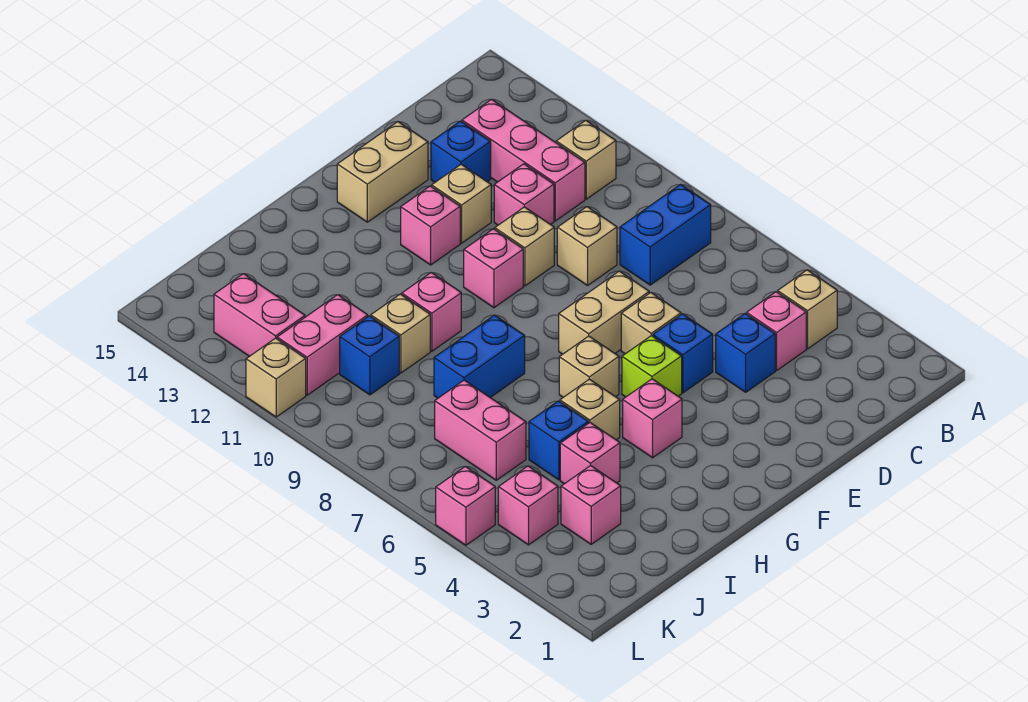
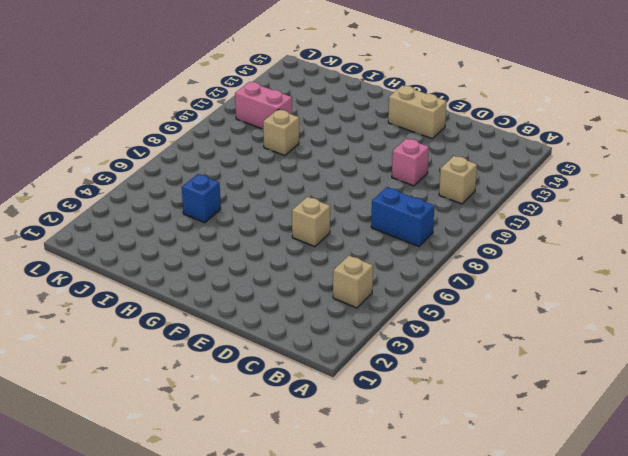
none -> pink 1x1 brick [747,292,806,370]
none -> pink 1x3 brick [462,99,585,221]
none -> blue 1x1 brick [716,314,775,392]
none -> tan 1x1 brick [557,207,617,285]

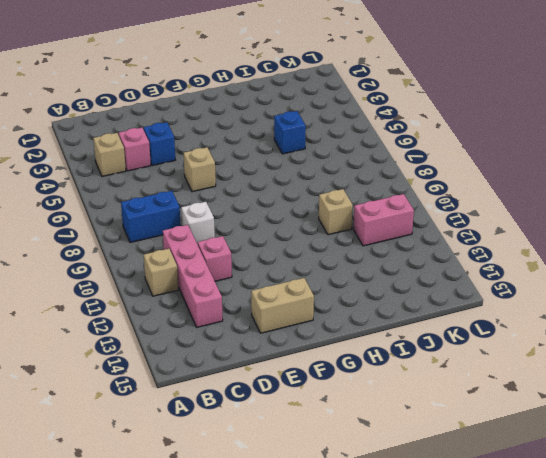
pink 1x4 brick [163,225,223,327] -> pink 1x3 brick [462,99,585,221]
white 1x1 brick [181,202,215,244] -> tan 1x1 brick [557,207,617,285]
none -> blue 1x1 brick [431,121,491,182]
none -> blue 1x1 brick [653,314,713,393]
none -> tan 1x2 brick [559,271,649,354]
none -> tan 1x1 brick [495,207,554,286]

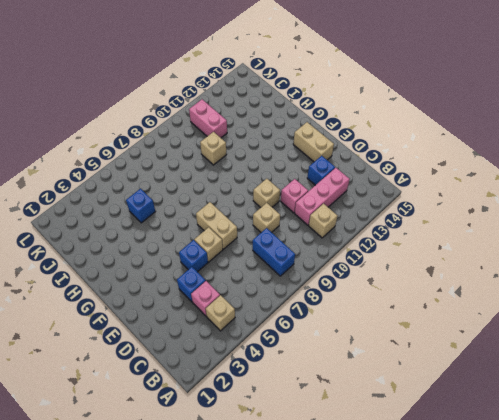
none -> tan 1x1 brick [432,164,491,243]
none -> lime 1x1 brick [622,336,682,397]
none -> pink 1x1 brick [464,229,523,308]
none -> pink 1x1 brick [401,186,460,265]

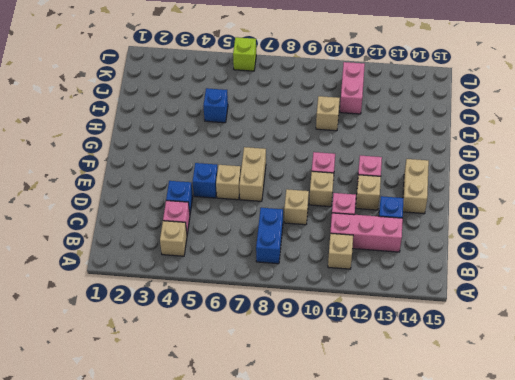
lime 1x1 brick [233,37,256,71] -> lime 1x1 brick moved to [622,336,682,397]
none -> pink 1x1 brick [623,379,682,458]
none -> tan 1x1 brick [559,336,619,397]
none -> tan 1x1 brick [560,379,620,440]
none -> blue 1x2 brick [434,315,525,398]

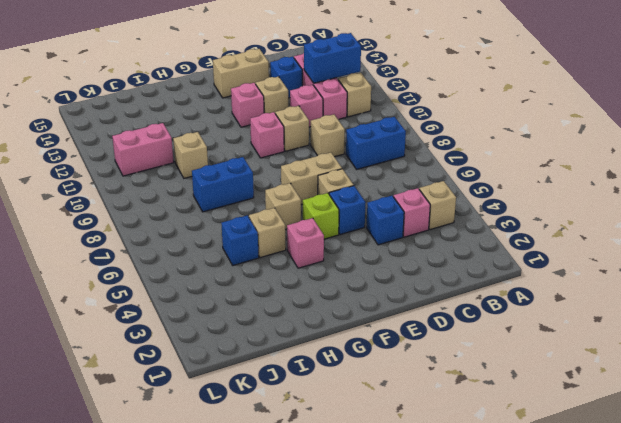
blue 1x2 brick [304,33,361,83] -> none
none -> pink 1x1 brick [402,272,461,351]
none -> pink 1x1 brick [560,423,620,484]
none -> pink 1x1 brick [561,466,621,544]
none -> pink 1x2 brick [435,380,526,480]

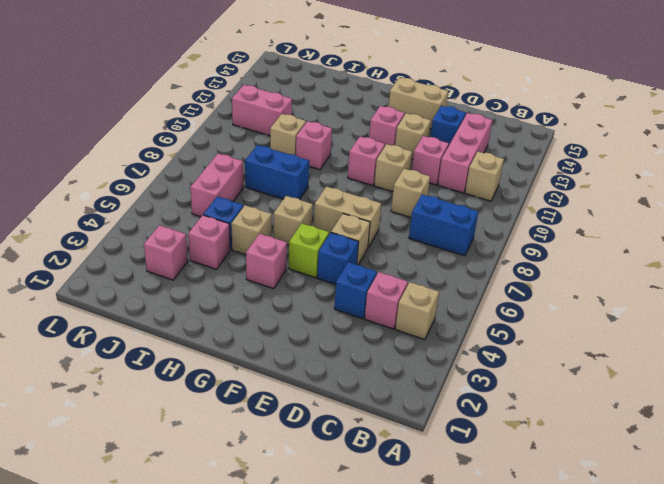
none -> blue 1x1 brick [340,316,399,395]
none -> pink 1x1 brick [498,466,558,545]
none -> pink 1x2 brick [214,274,305,356]
none -> pink 1x1 brick [436,466,495,545]

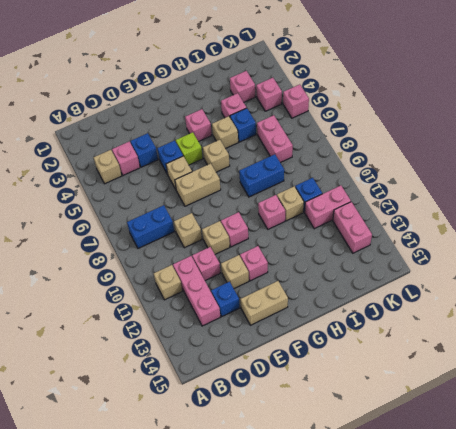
none -> tan 1x1 brick [246,338,306,417]

